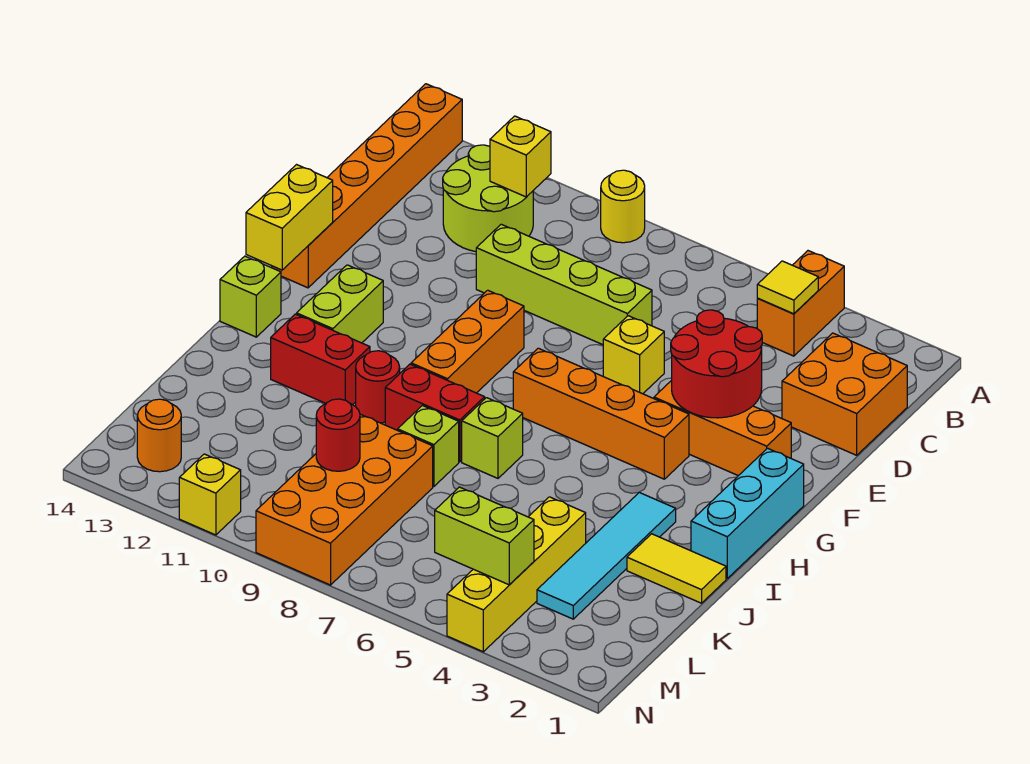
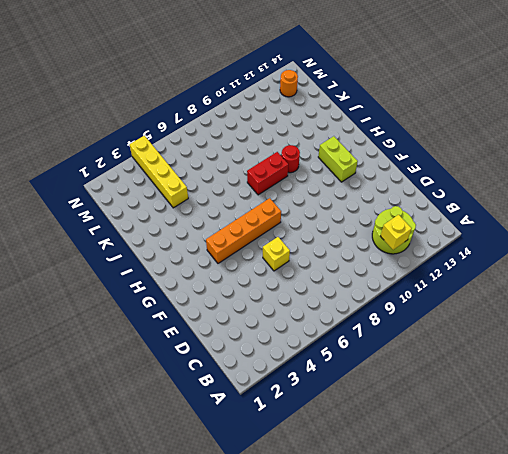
none -> orange 1x2 brick [757,251,844,356]
none -> yellow 1x1 round brick [601,170,645,243]
none -> orange 1x6 brick [272,84,462,288]
none -> orange 2x2 brick [782,333,907,455]

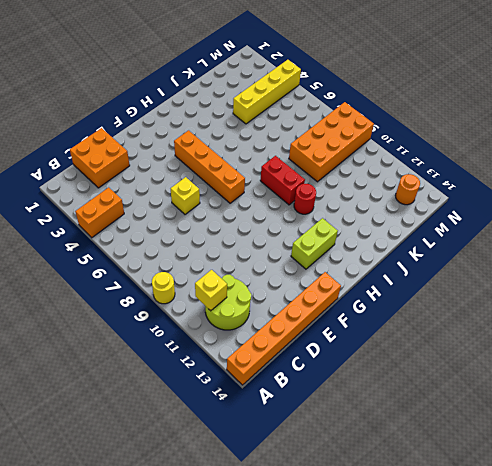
none -> lime 1x4 brick [476,224,652,345]
none -> orange 1x3 brick [654,380,791,476]
none -> orange 1x3 brick [411,290,524,393]
none -> cyan 1x3 brick [691,448,804,578]

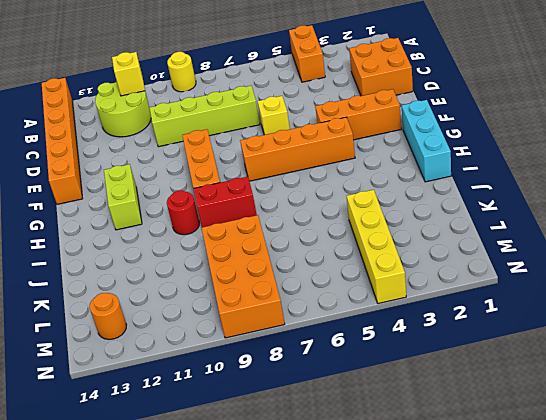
none -> lime 1x1 brick [220,256,281,337]
none -> cyan 1x4 tile [537,493,676,619]
none -> lime 1x1 brick [462,398,523,478]
none -> red 1x2 brick [271,314,370,405]

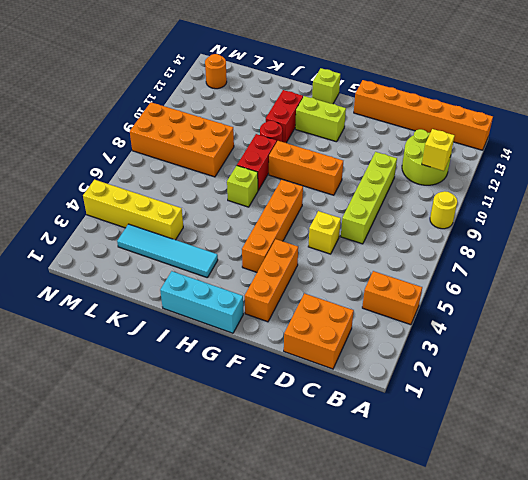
none -> yellow 1x2 tile [627,534,726,603]
none -> lime 1x1 brick [398,406,459,486]
none -> yellow 1x1 brick [179,454,241,535]
none -> yellow 1x1 tile [757,261,818,314]

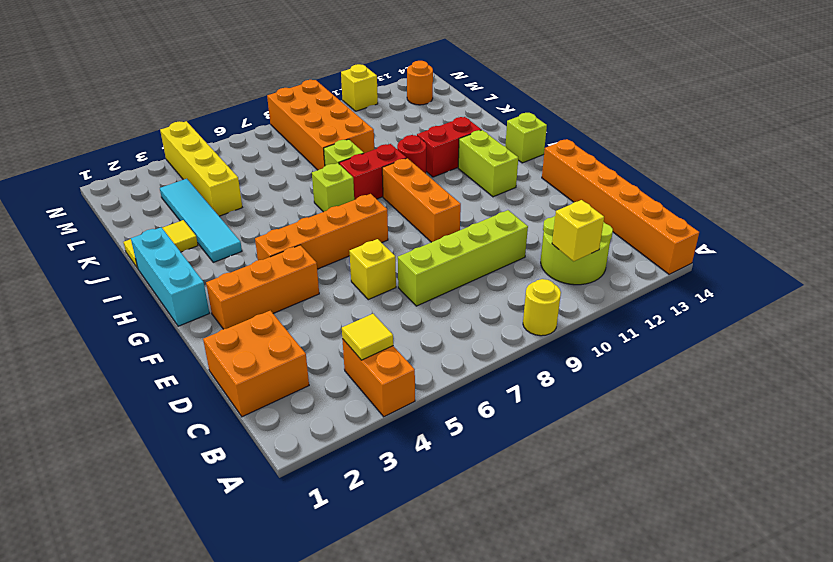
none -> red 2x2 round brick [671,310,762,418]
none -> yellow 1x2 brick [246,165,333,270]
none -> red 1x1 round brick [316,399,360,471]
none -> lime 1x2 brick [435,487,534,585]

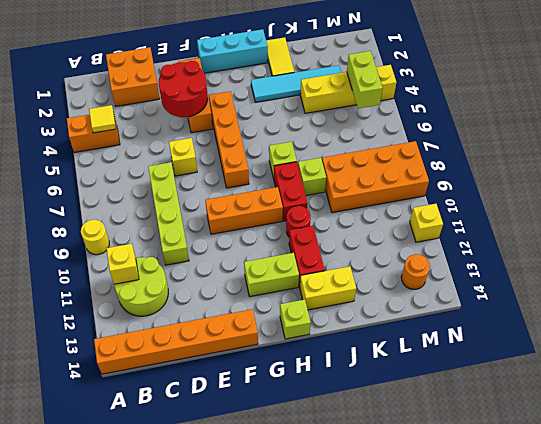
yellow 1x2 brick [300,266,356,310] -> yellow 1x2 brick moved to [246,165,333,270]
none -> red 1x1 round brick [316,399,360,471]

